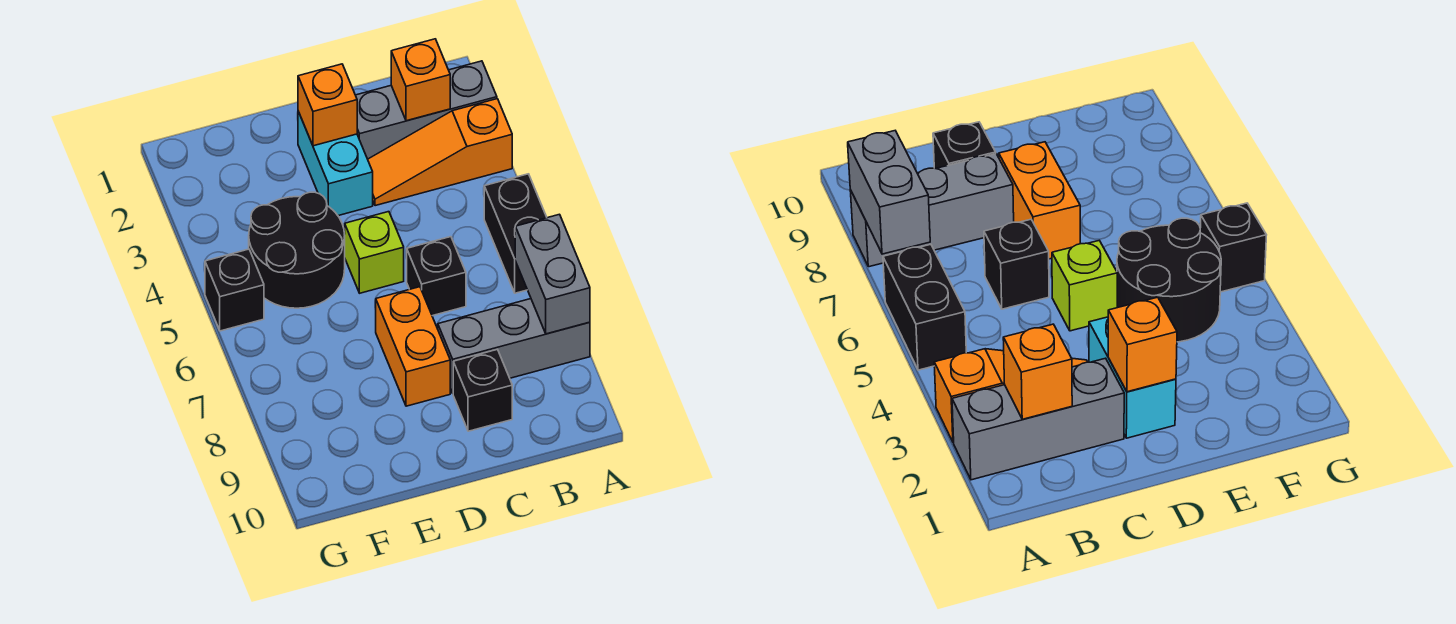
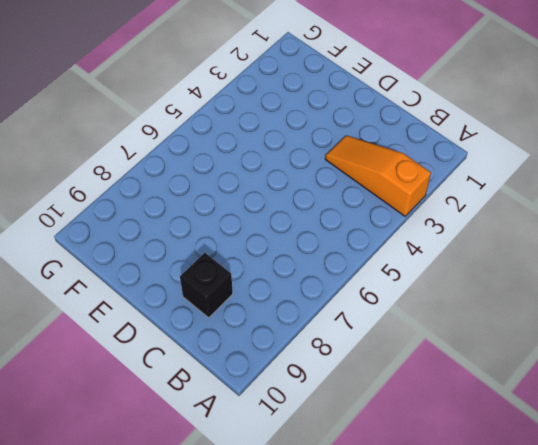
none -> grey 1x3 brick [356,61,497,159]
none -> black 1x2 brick [484,174,547,293]
none -> grey 1x3 brick [437,299,590,393]

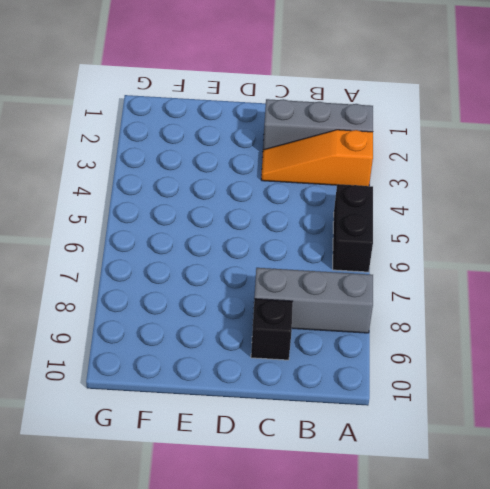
none -> black 1x1 brick [407,237,466,316]
none -> cyan 1x2 brick [298,111,373,216]
none -> lime 1x1 brick [345,212,404,293]

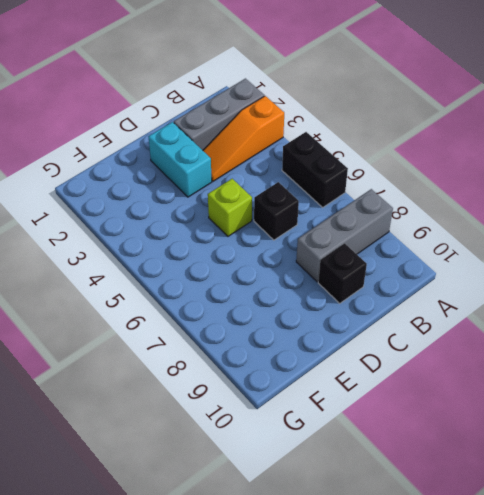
none -> orange 1x2 brick [376,287,450,406]
none -> black 2x2 round brick [249,192,345,308]
none -> black 1x1 brick [205,249,264,331]

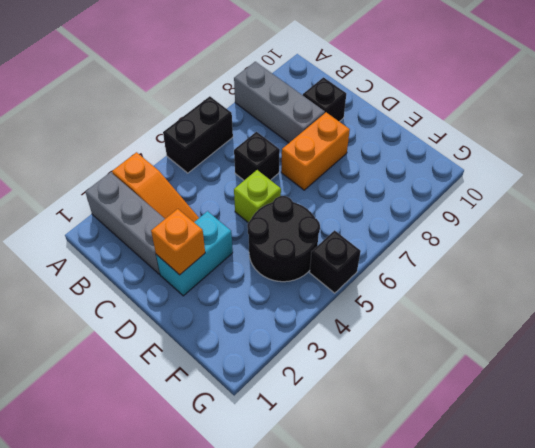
none -> grey 1x2 brick [515,214,590,334]
none -> orange 1x1 brick [391,39,450,121]

